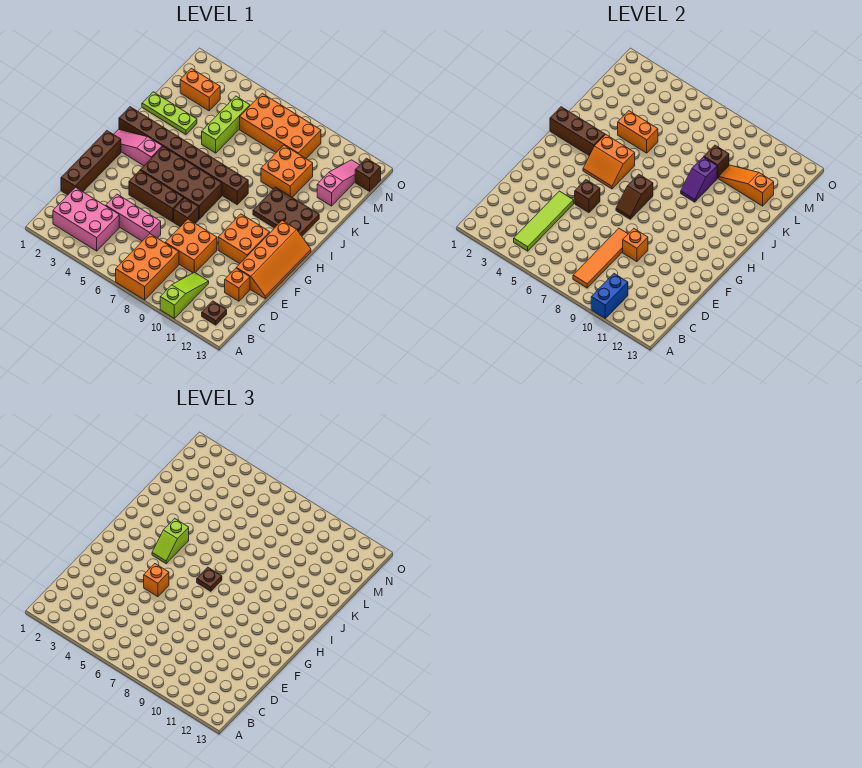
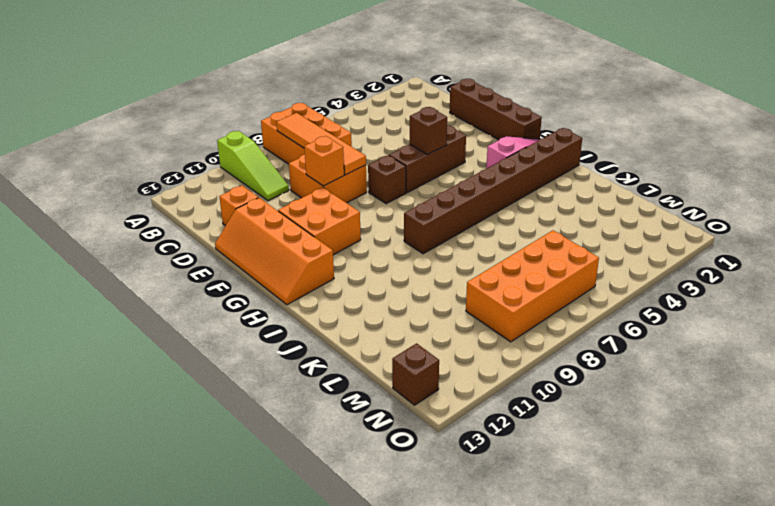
none -> pink 2x3 brick [53,187,119,251]
none -> brown 1x1 plate [202,301,227,325]
none -> pink 1x3 brick [106,194,161,241]
none -> brown 2x4 brick [141,147,222,219]

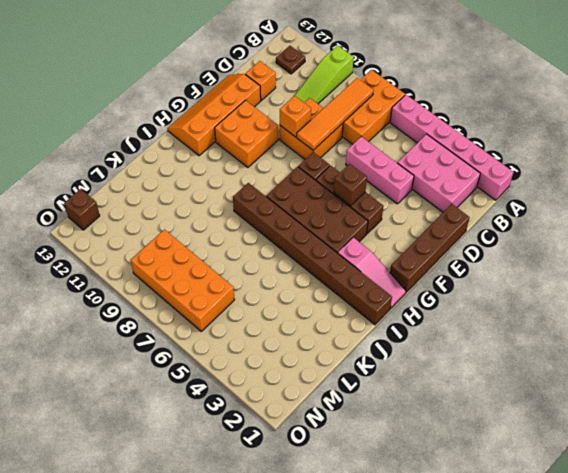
pink 1x6 brick [390,95,513,200] -> none
none -> brown 2x3 plate [253,187,319,236]
none -> lime 1x3 plate [142,92,197,134]
none -> lime 1x3 brick [202,96,250,153]
none -> orange 2x2 brick [261,145,313,197]

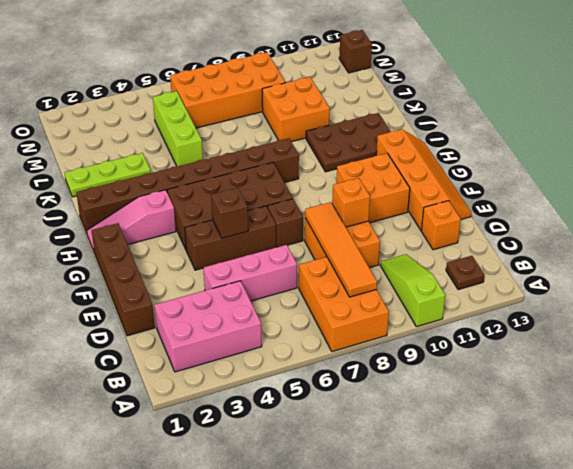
none -> pink 1x3 slope [317,160,359,206]
none -> orange 1x2 brick [180,68,220,111]
none -> blue 1x2 brick [591,274,628,318]
none -> lime 1x4 tile [514,191,574,251]

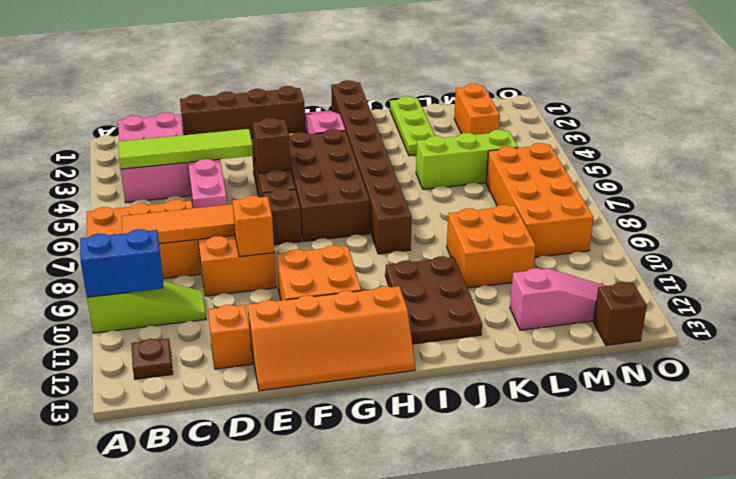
none -> brown 1x2 slope [616,174,653,219]
none -> orange 2x2 slope [583,135,635,189]
none -> brown 1x3 brick [550,107,605,156]
none -> purple 1x2 slope [681,157,717,202]

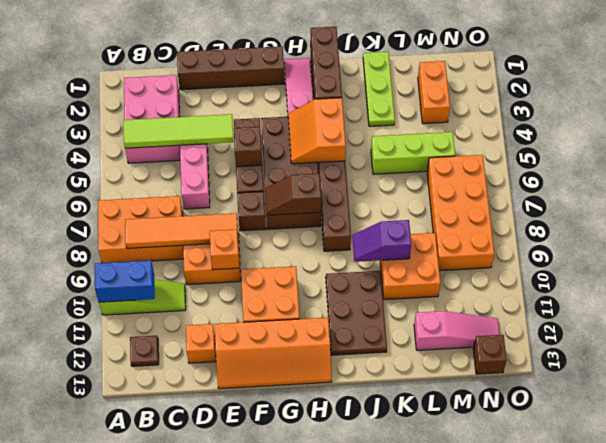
none -> orange 1x2 brick [618,111,658,153]
none -> brown 1x1 brick [704,145,729,178]
none -> orange 1x3 slope [719,165,774,206]
none -> orange 1x1 brick [144,564,169,597]

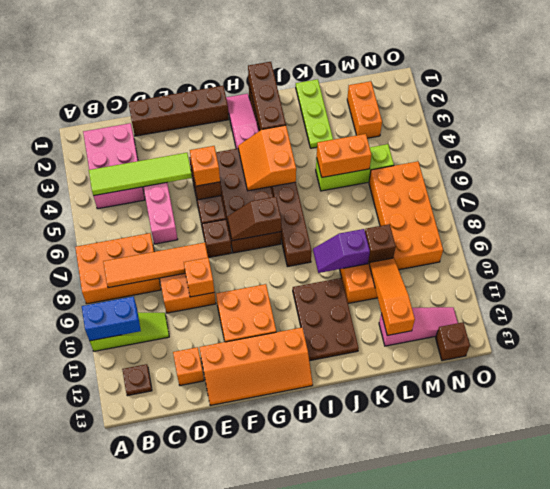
orange 1x2 brick [317,134,371,177] -> orange 1x2 brick turned to [618,111,658,153]
none -> lime 1x2 slope [152,519,189,563]
none -> brown 1x1 plate [197,567,222,591]

